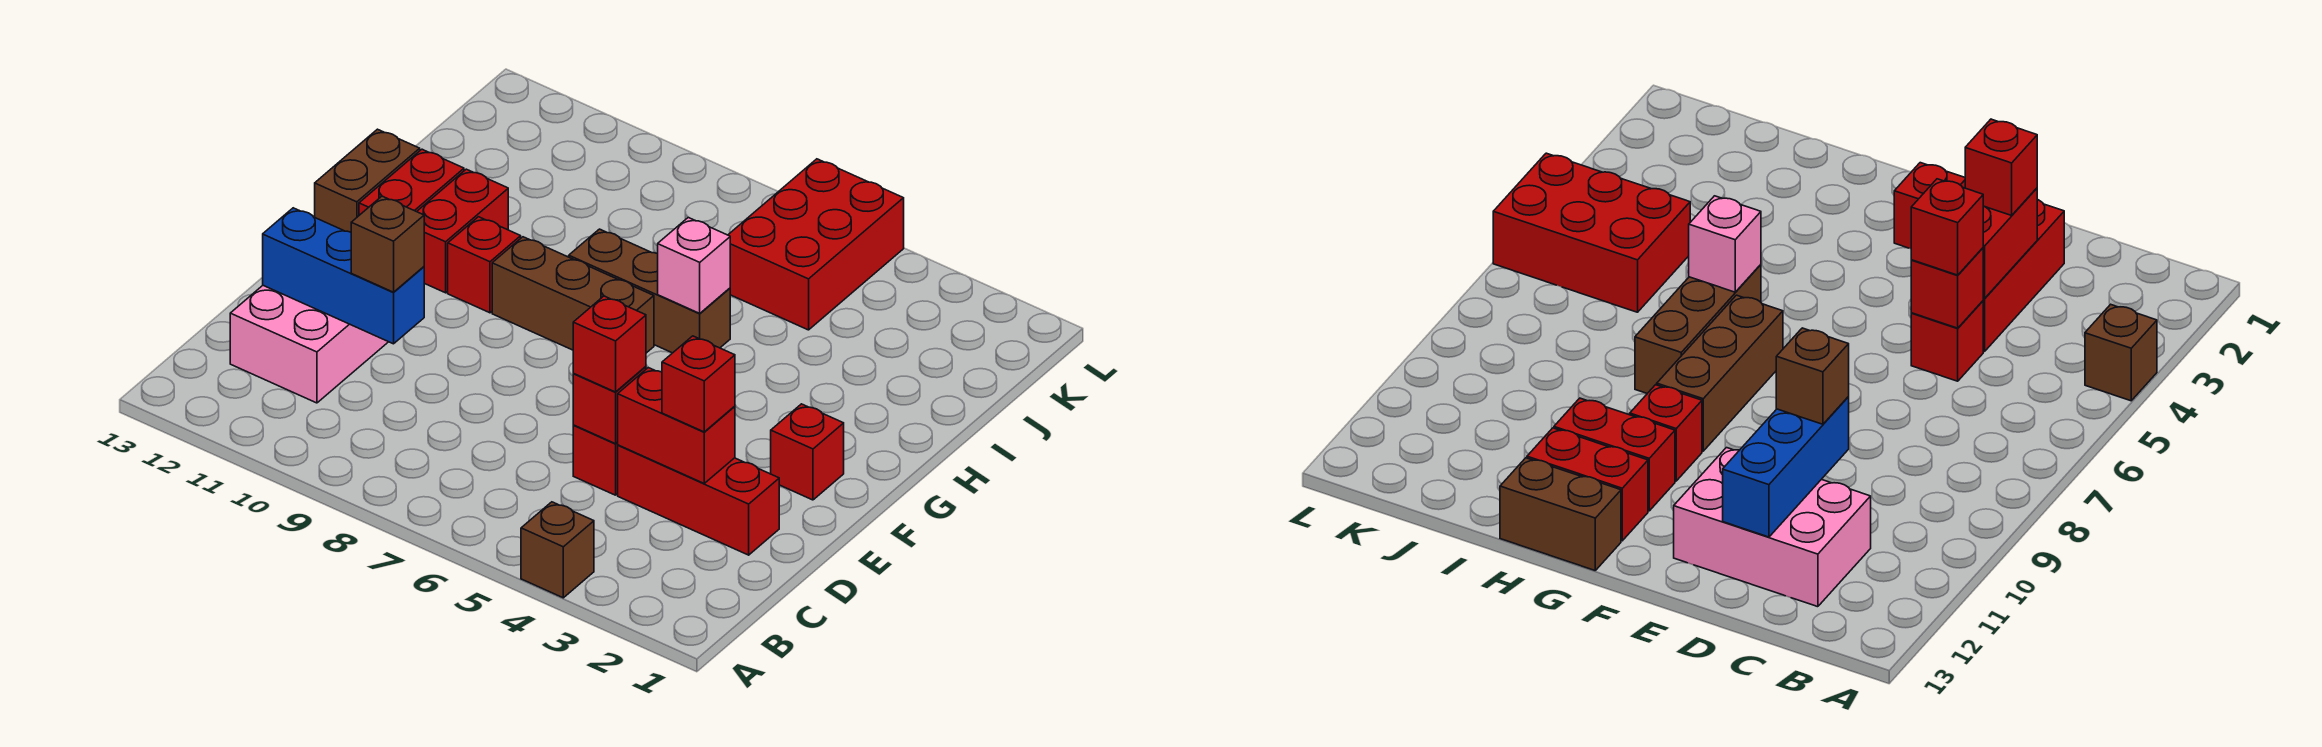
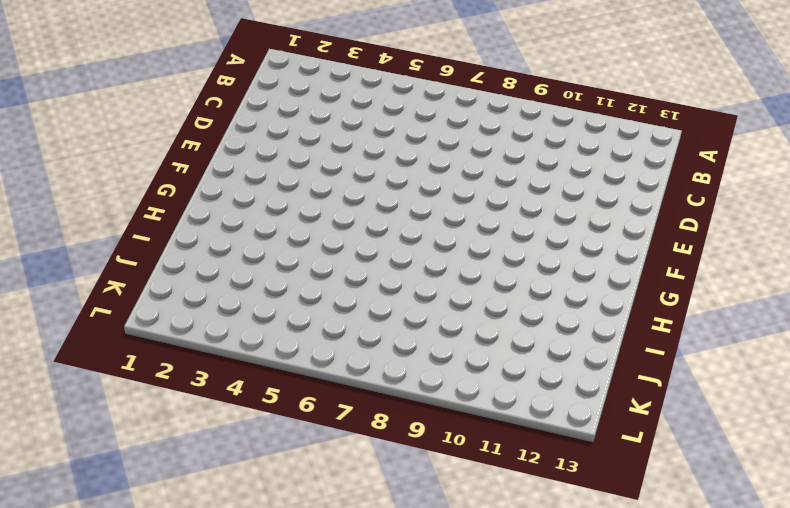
none -> brown 1x1 brick [521,502,594,598]
none -> pink 2x3 brick [230,286,388,403]
none -> red 1x3 brick [618,445,779,555]

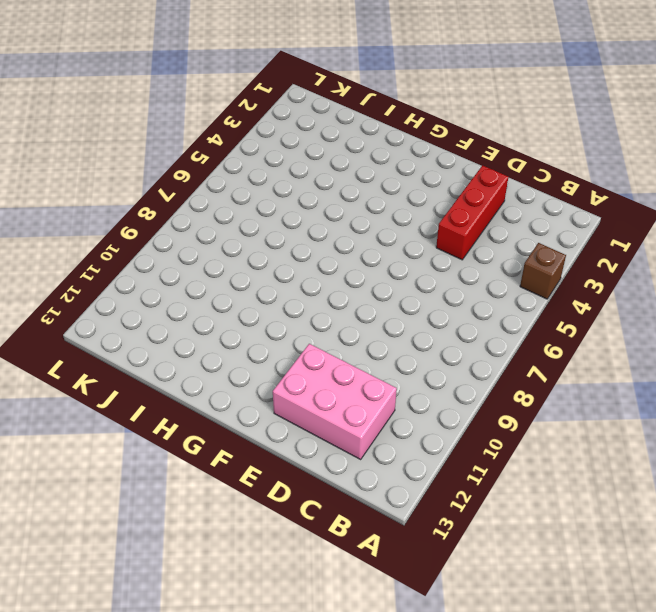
none -> red 1x1 brick [573,425,618,495]
none -> red 1x1 brick [771,404,844,500]
none -> brown 1x3 brick [492,237,654,353]

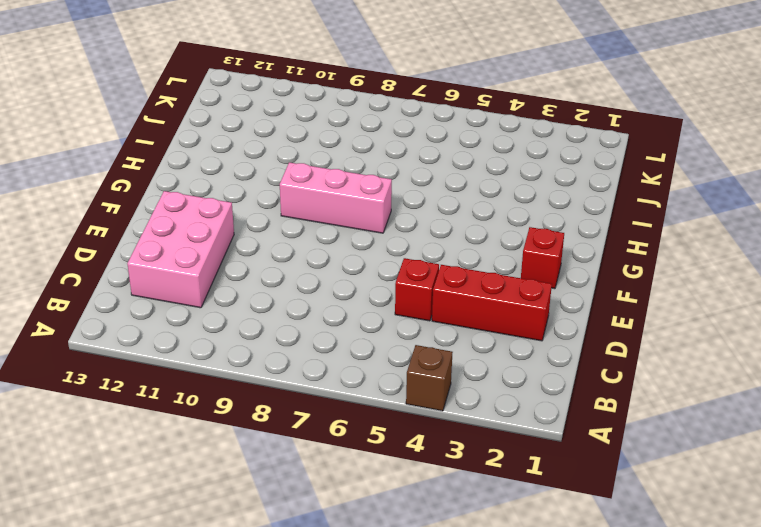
pink 1x3 brick [280,162,392,233] -> brown 1x3 brick [492,237,654,353]
none -> red 1x1 brick [448,217,521,313]
none -> red 1x2 brick [417,169,508,293]
none -> red 1x2 brick [359,149,464,215]

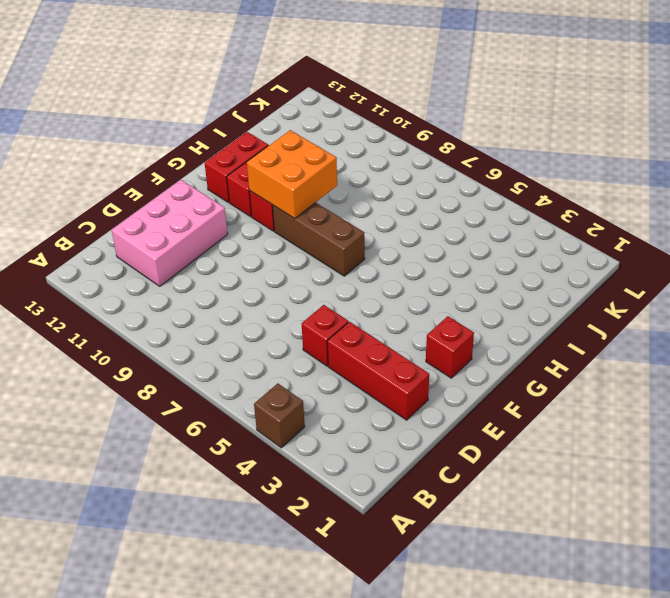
orange 2x2 brick [247,130,337,219] -> none
none -> brown 1x2 brick [315,129,420,232]
none -> brown 1x3 brick [569,229,730,353]
none -> red 2x3 brick [728,159,904,330]

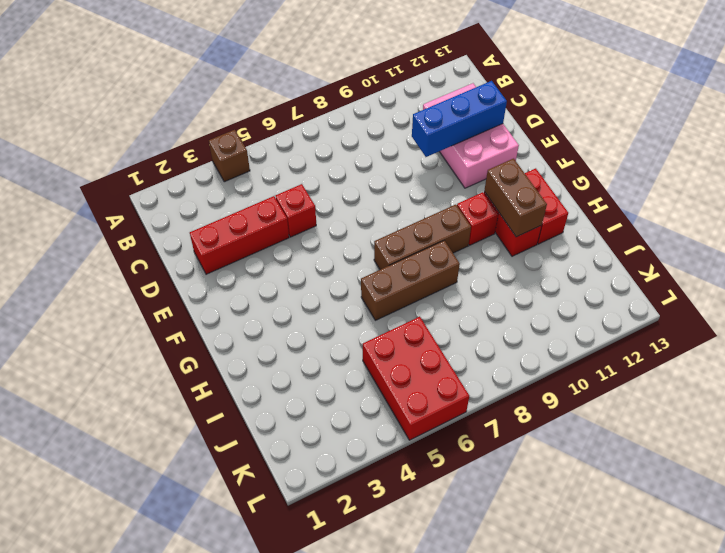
brown 1x2 brick [484,159,547,237] -> brown 1x2 brick moved to [315,129,420,232]
none -> red 1x1 brick [771,404,844,500]
none -> red 1x2 brick [618,368,735,483]
none -> red 1x1 brick [573,367,646,444]

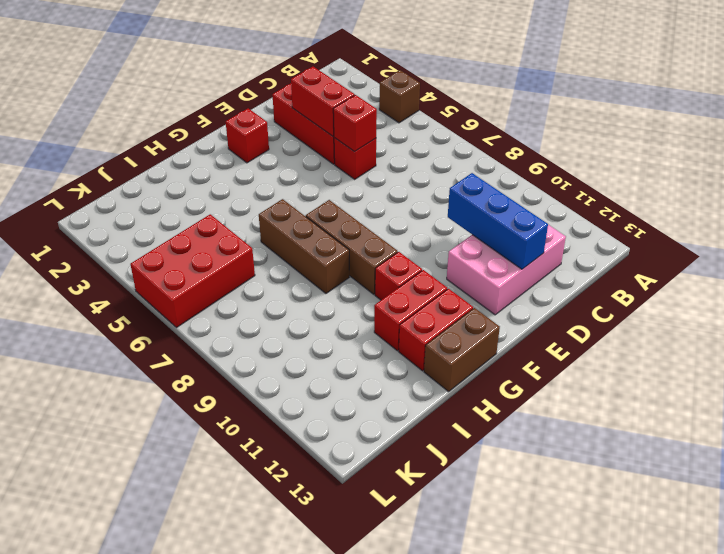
none -> pink 1x1 brick [658,218,730,313]
none -> red 1x1 brick [662,336,735,432]
none -> red 1x1 brick [573,296,646,392]

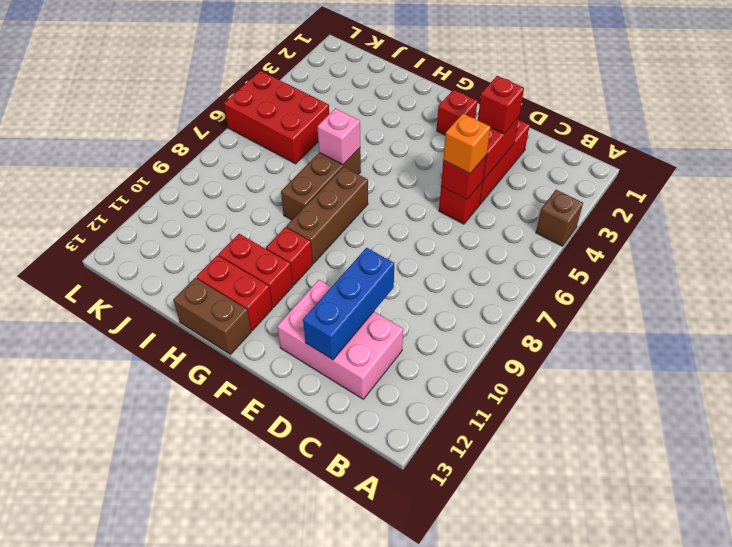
orange 1x1 brick [443,114,490,173] -> red 1x1 brick [573,296,646,392]
none -> brown 1x1 brick [351,196,424,292]

